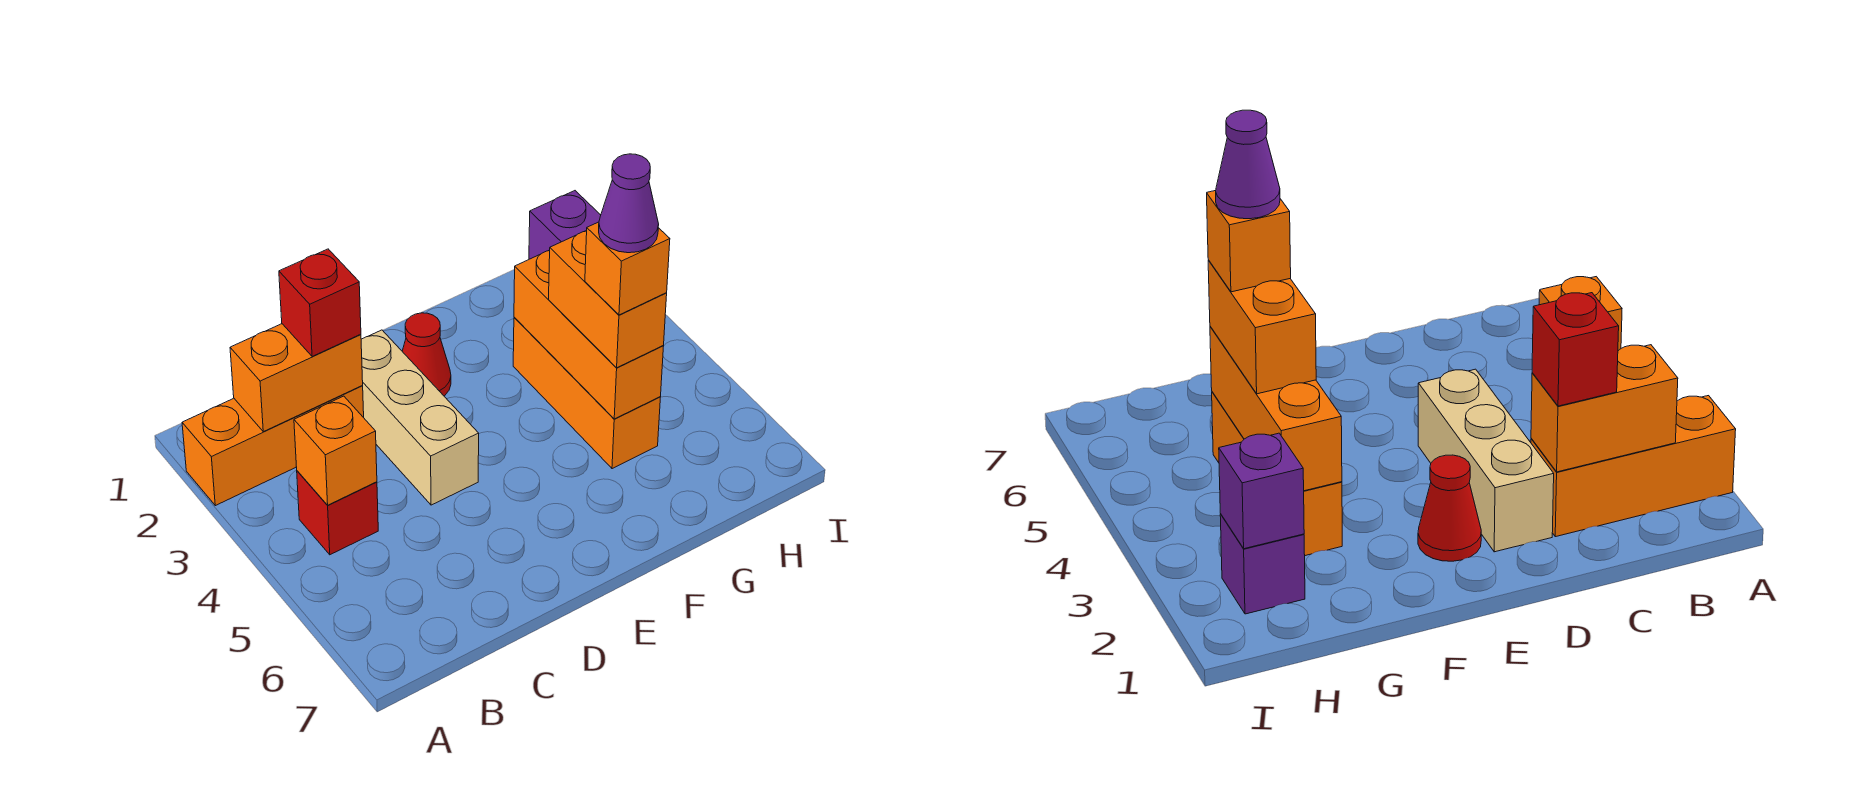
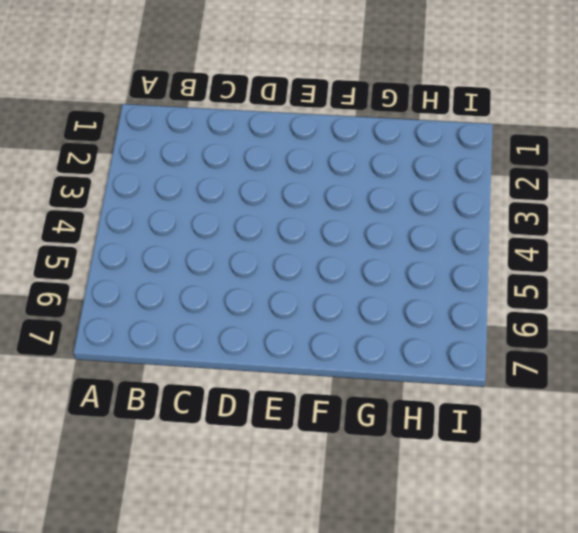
none -> orange 1x3 brick [182,386,364,506]
none -> red 1x1 brick [297,471,378,555]
none -> tan 1x3 brick [361,330,479,505]

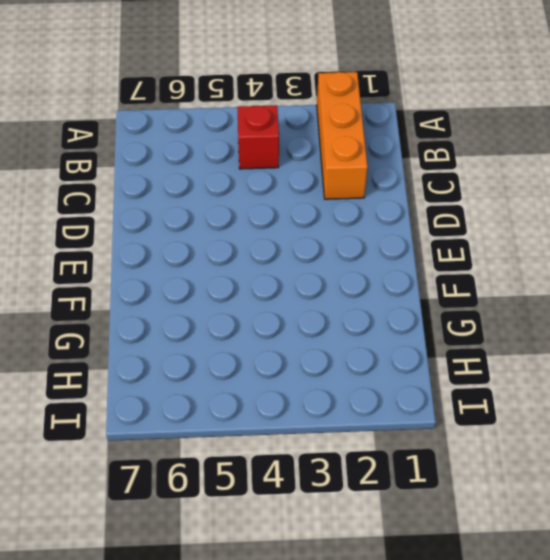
none -> tan 1x3 brick [361,330,479,505]
none -> red 1x1 cone [402,313,451,396]
none -> orange 1x3 brick [513,318,660,469]

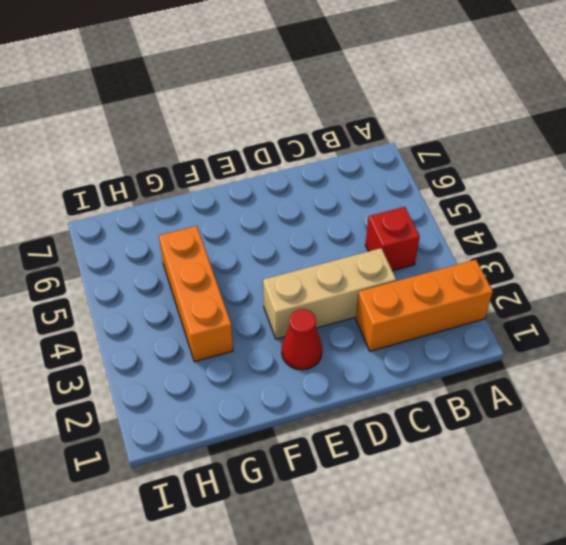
tan 1x3 brick [263,248,396,339] -> tan 1x3 brick turned to [361,330,479,505]
none -> purple 1x1 brick [1220,514,1305,614]
none -> orange 1x2 brick [230,324,363,432]
none -> orange 1x1 brick [294,396,377,505]

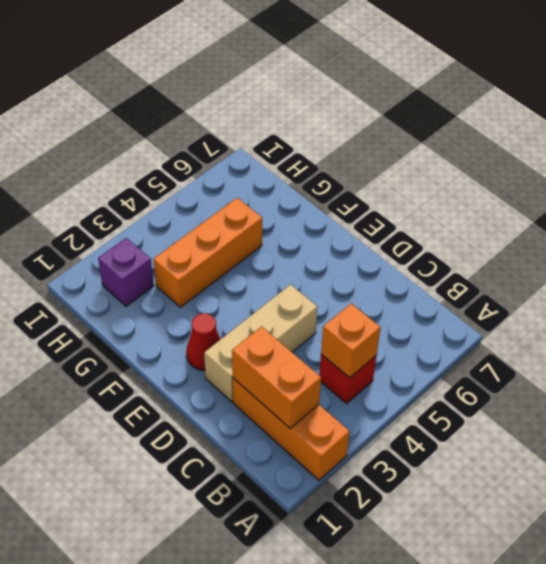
none -> orange 1x3 brick [514,250,664,419]
none -> purple 1x1 brick [529,191,601,259]
none -> red 1x1 brick [279,249,361,357]

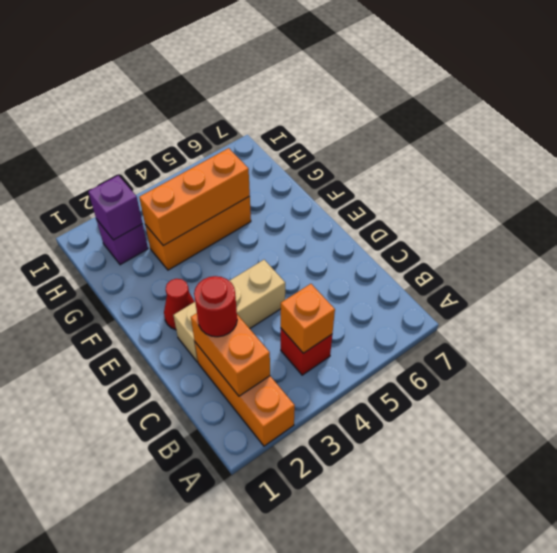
red 1x1 round brick [194,276,237,337] -> red 1x1 brick [279,249,361,357]
none -> orange 1x2 brick [549,230,667,368]
none -> orange 1x1 brick [585,222,670,315]
none -> purple 1x1 cone [599,154,659,253]

